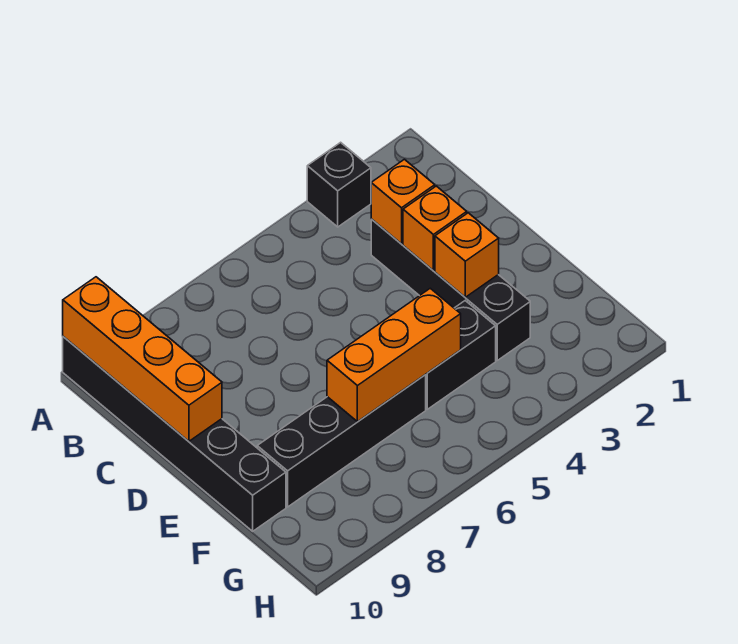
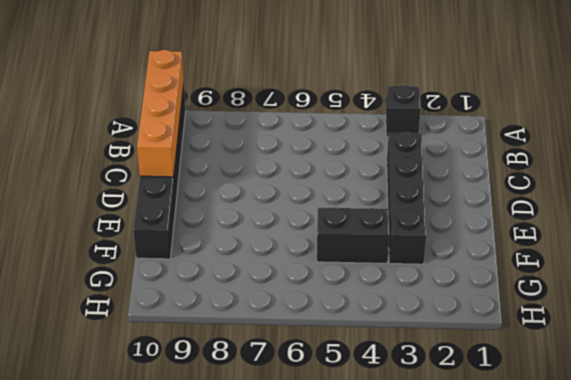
none -> black 1x4 brick [257,375,426,507]
none -> orange 1x1 brick [371,159,435,244]

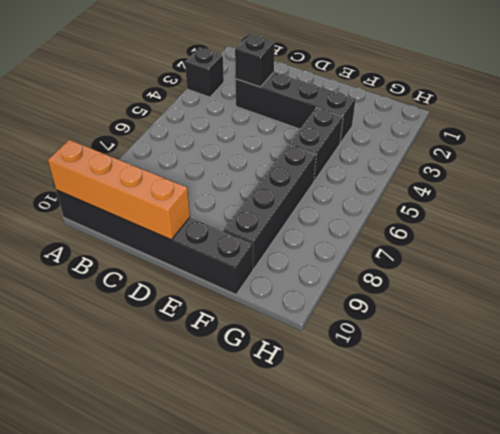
black 1x1 brick [235,34,275,87] -> orange 1x1 brick [371,159,435,244]
none -> orange 1x1 brick [403,186,467,271]
none -> orange 1x1 brick [435,213,499,297]

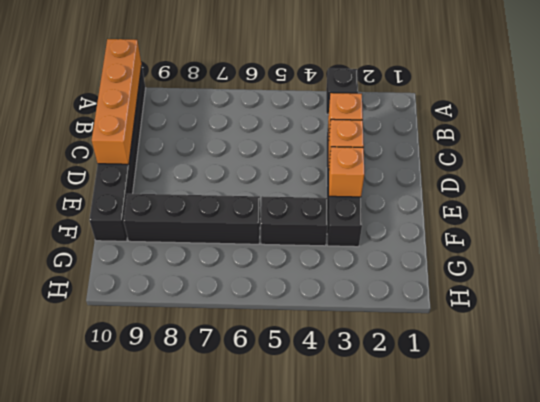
none -> orange 1x3 brick [327,288,461,422]

